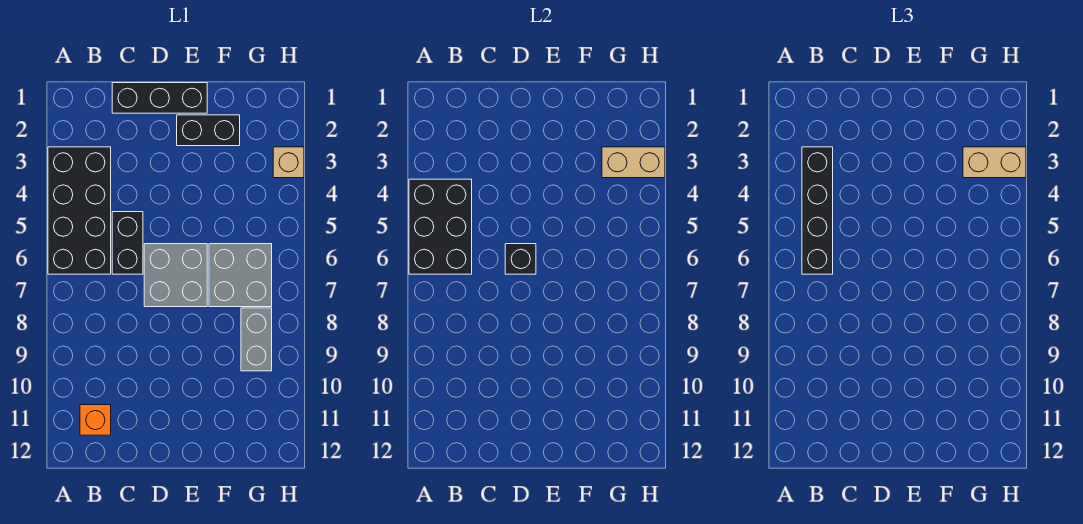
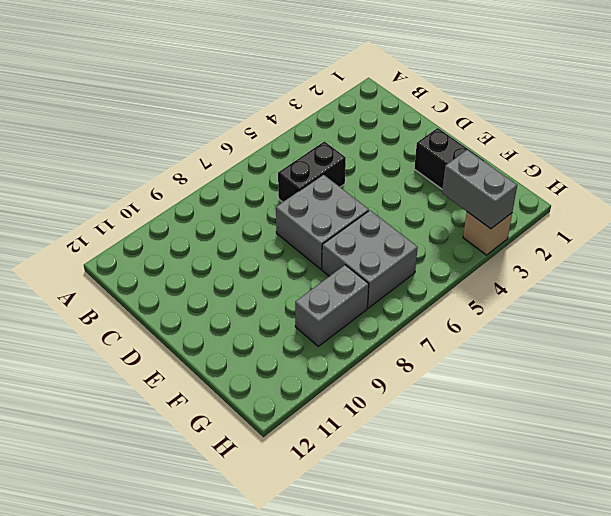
grey 1x2 brick [442,150,517,229] -> tan 1x2 brick [602,147,665,178]
none -> black 2x4 brick [48,147,111,274]
none -> orange 1x1 brick [80,405,111,435]
none -> black 1x3 brick [112,83,207,113]

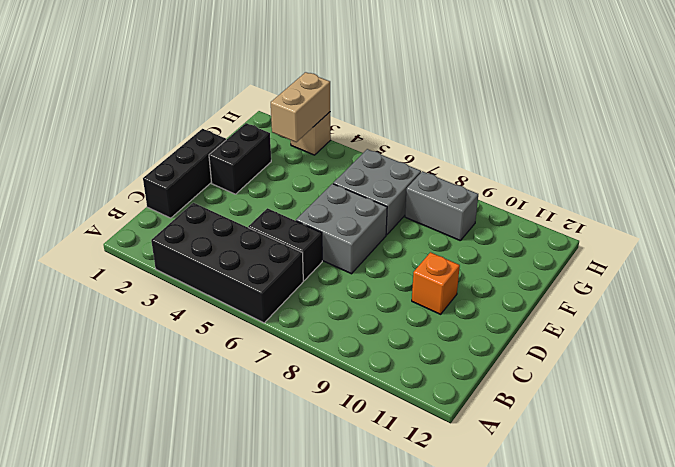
orange 1x1 brick [412,252,460,314] -> orange 1x1 brick moved to [80,405,111,435]
none -> black 2x3 brick [409,179,472,274]
none -> black 1x1 brick [505,244,536,274]
none -> black 1x4 brick [802,147,833,274]

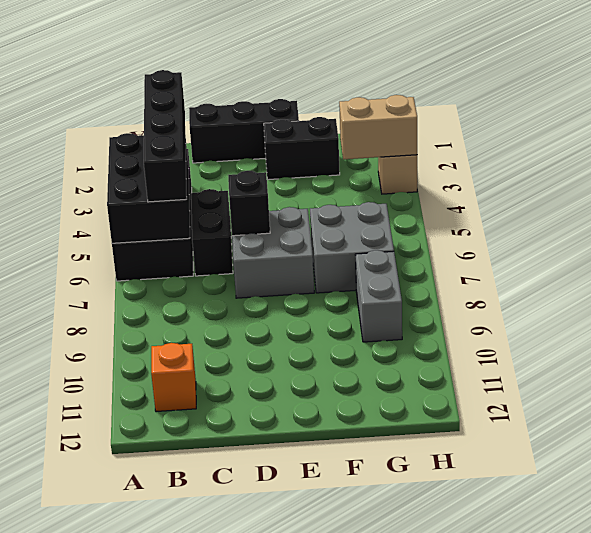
none -> tan 1x2 brick [963,147,1026,178]

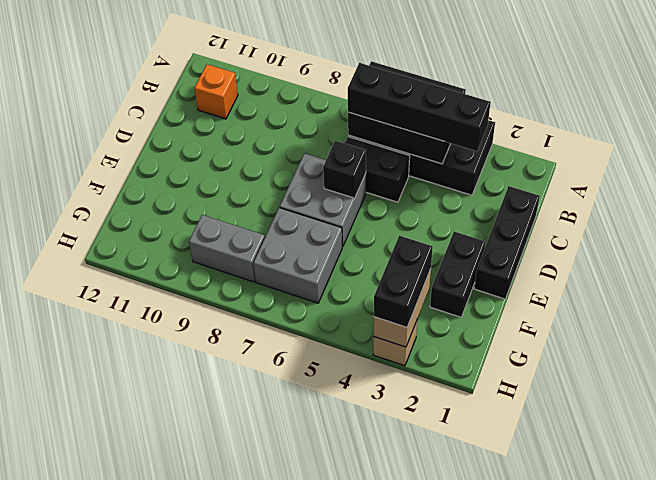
black 1x2 brick [374,236,433,327] -> tan 1x2 brick [963,147,1026,178]

